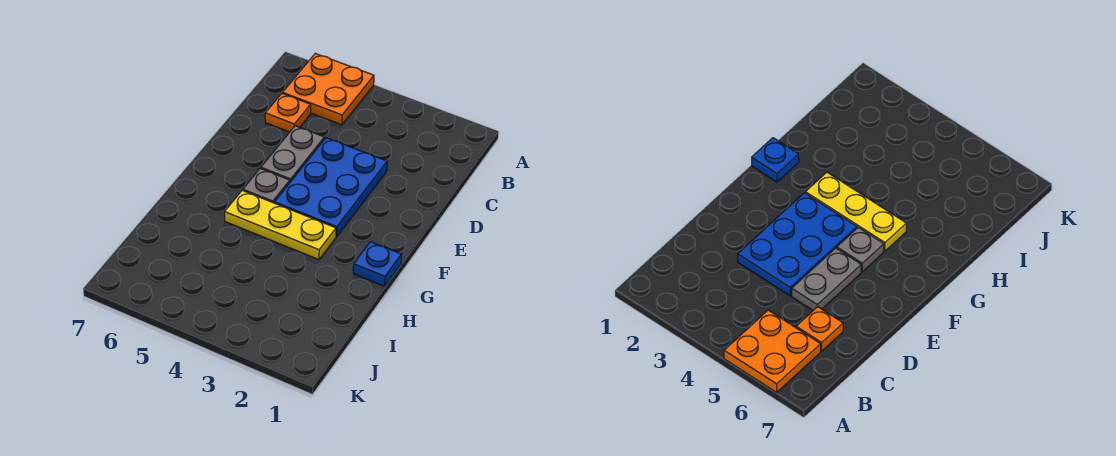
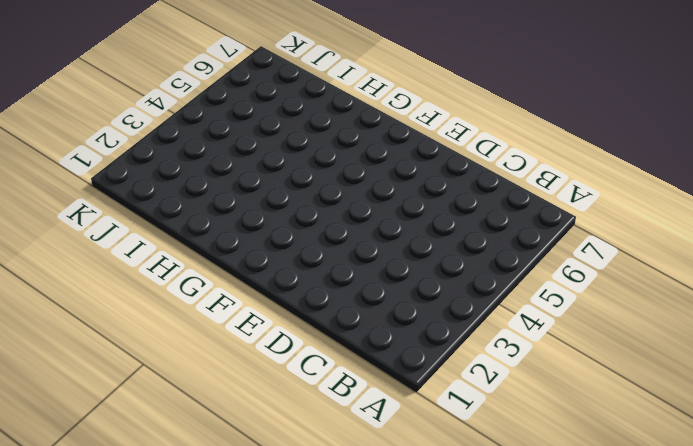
none -> orange 2x2 plate [283,53,374,125]
none -> orange 1x1 plate [265,94,311,132]

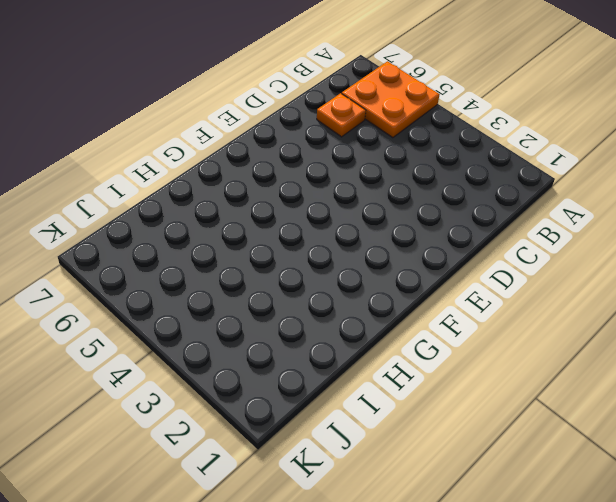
none -> blue 2x3 plate [274,138,387,237]
none -> grey 1x2 plate [261,126,325,182]

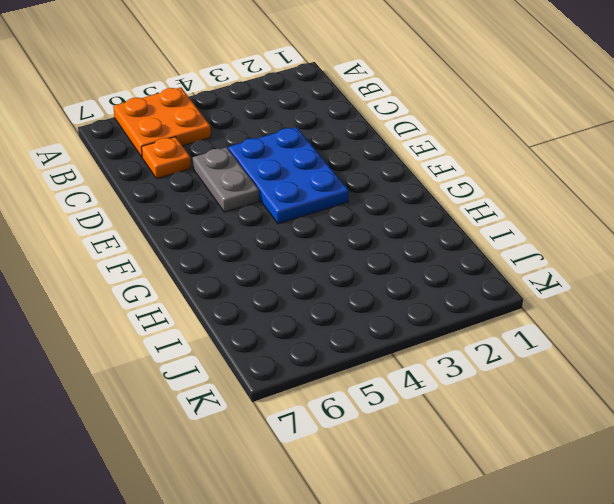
none -> grey 1x1 plate [243,169,290,203]
none -> blue 1x1 plate [353,242,402,286]

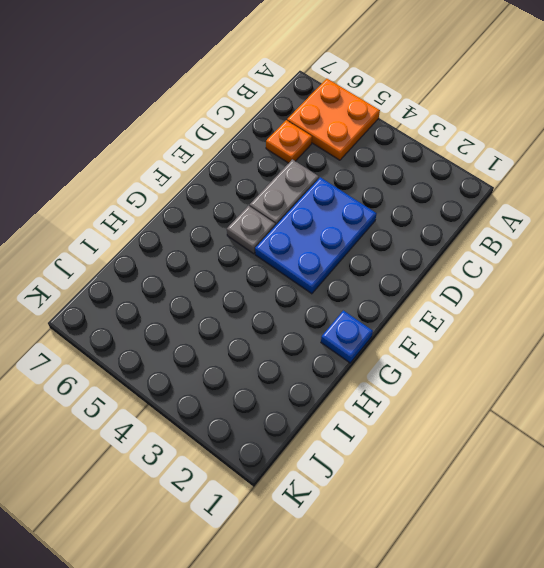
none -> yellow 1x3 plate [225,190,336,260]

